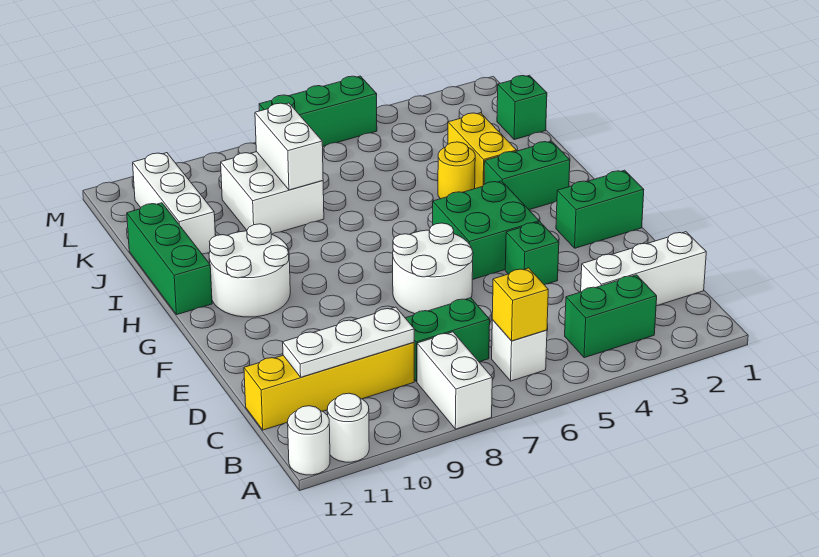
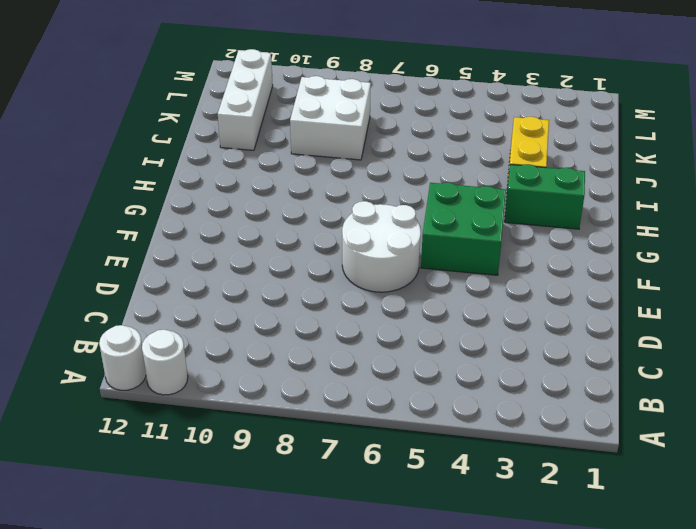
none -> white 1x2 brick [417,332,492,429]
none -> green 1x2 brick [565,275,657,358]
none -> white 1x1 brick [492,320,547,381]

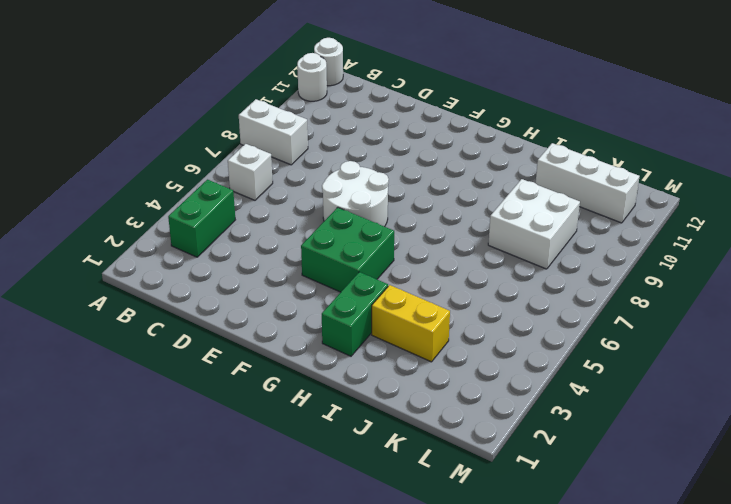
none -> white 1x3 brick [581,232,706,306]
none -> green 1x2 brick [406,298,490,382]
none -> yellow 1x4 brick [244,342,414,430]

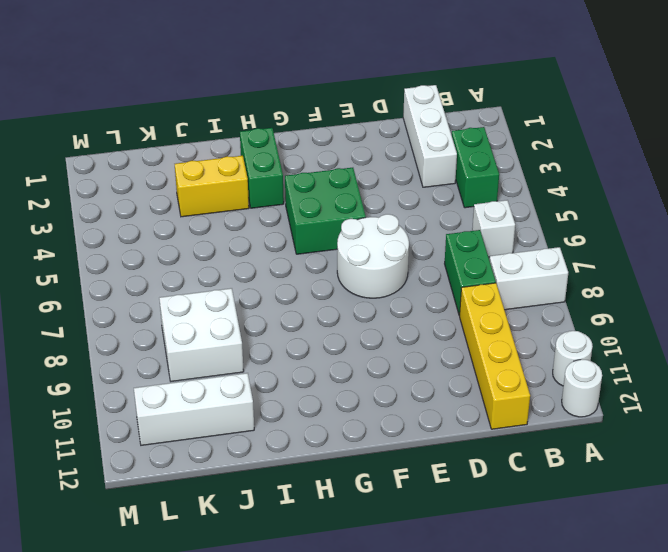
none -> green 1x1 brick [505,222,559,285]
none -> green 1x2 brick [556,170,644,248]
none -> white 2x2 round brick [209,224,290,317]

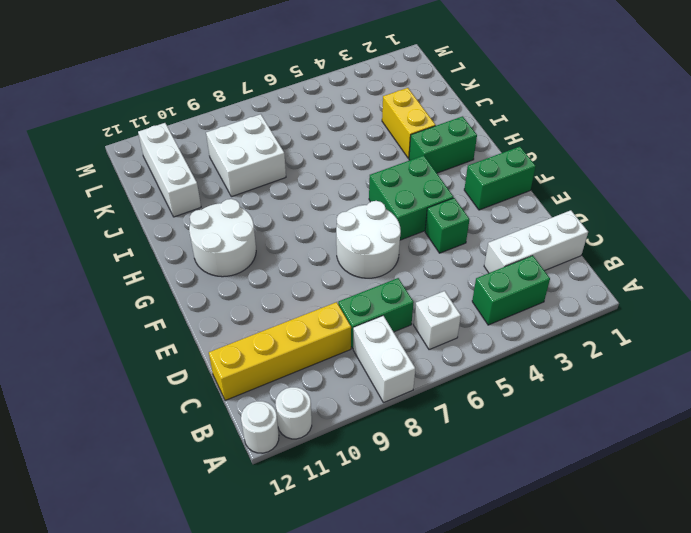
none -> green 1x3 brick [127,203,212,315]
none -> yellow 1x1 round brick [438,142,475,199]
none -> green 1x1 brick [497,75,547,139]

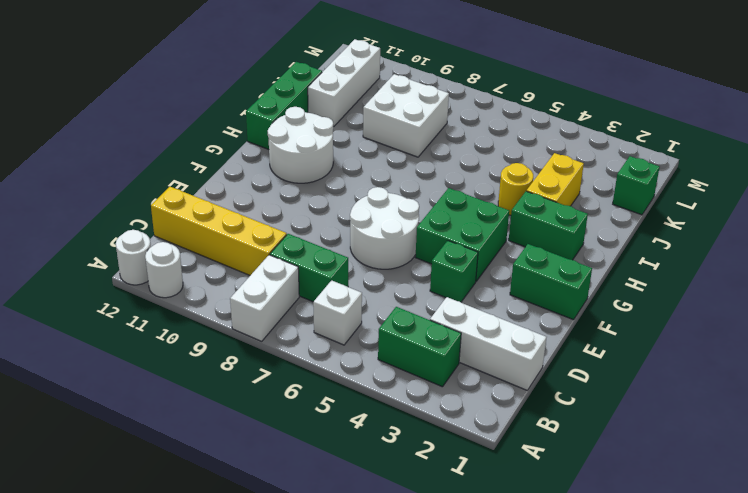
none -> green 1x3 brick [259,76,377,146]
none -> yellow 1x1 brick [492,268,548,341]
none -> white 1x3 plate [283,307,414,377]

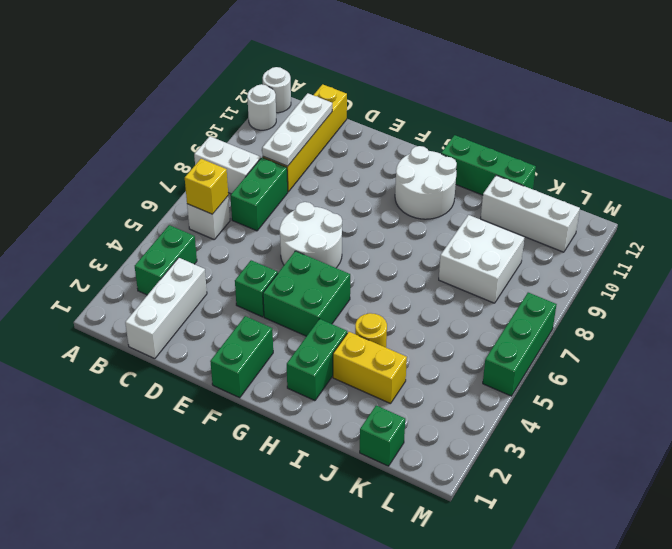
none -> white 1x2 brick [255,103,323,190]

